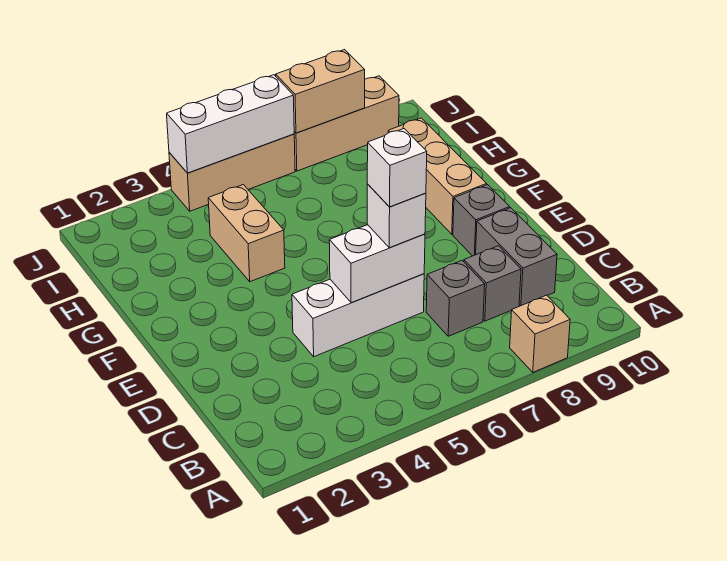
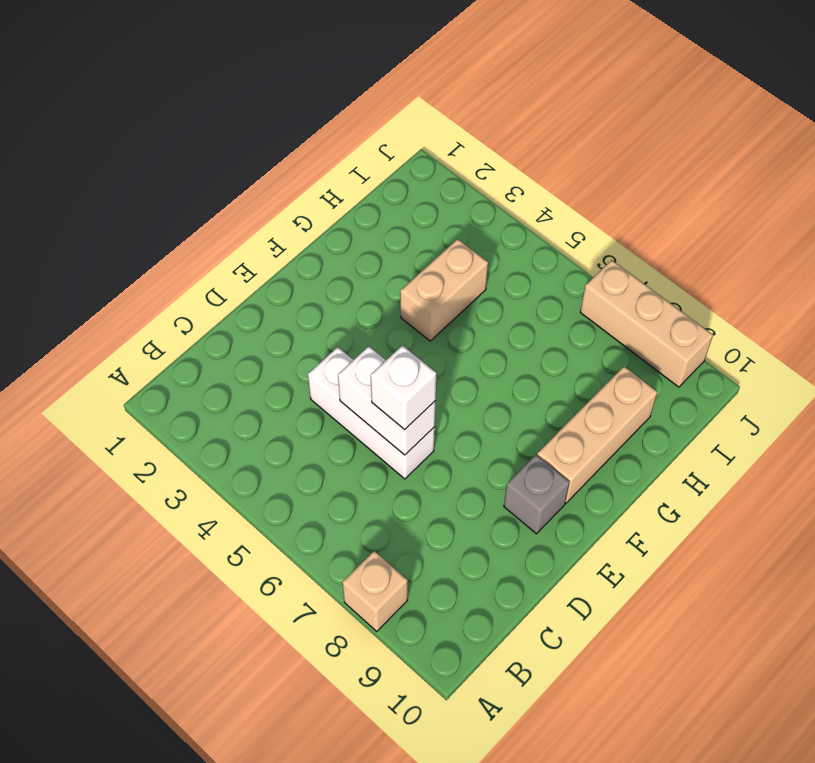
none -> grey 1x1 brick [426,261,485,336]
none -> grey 1x1 brick [464,246,521,321]
none -> grey 1x2 brick [476,208,557,306]

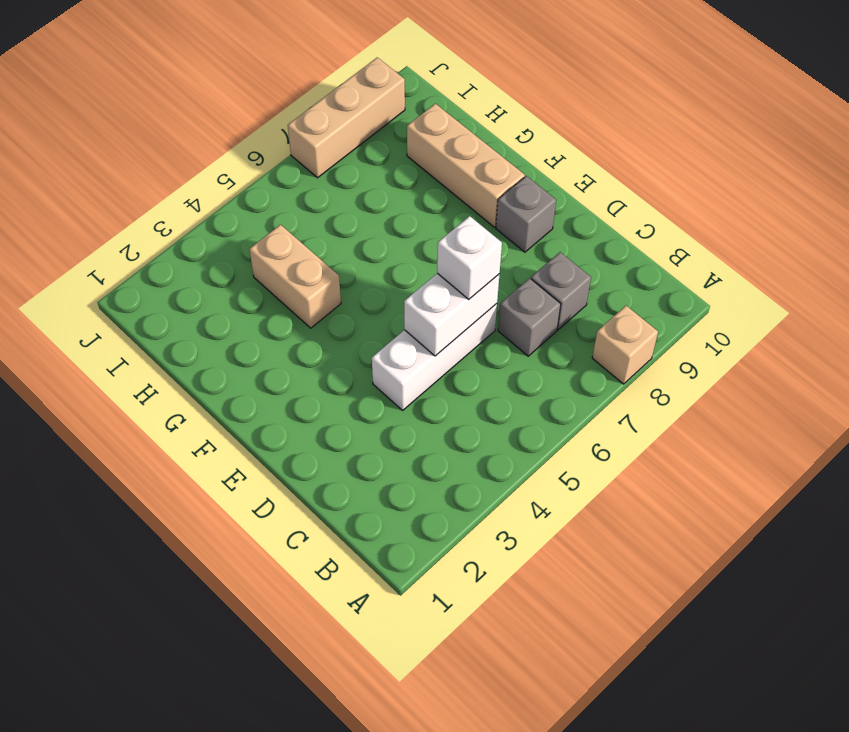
none -> grey 1x2 brick [476,208,557,306]
none -> tan 1x3 brick [169,134,295,211]
none -> white 1x3 brick [167,75,294,173]

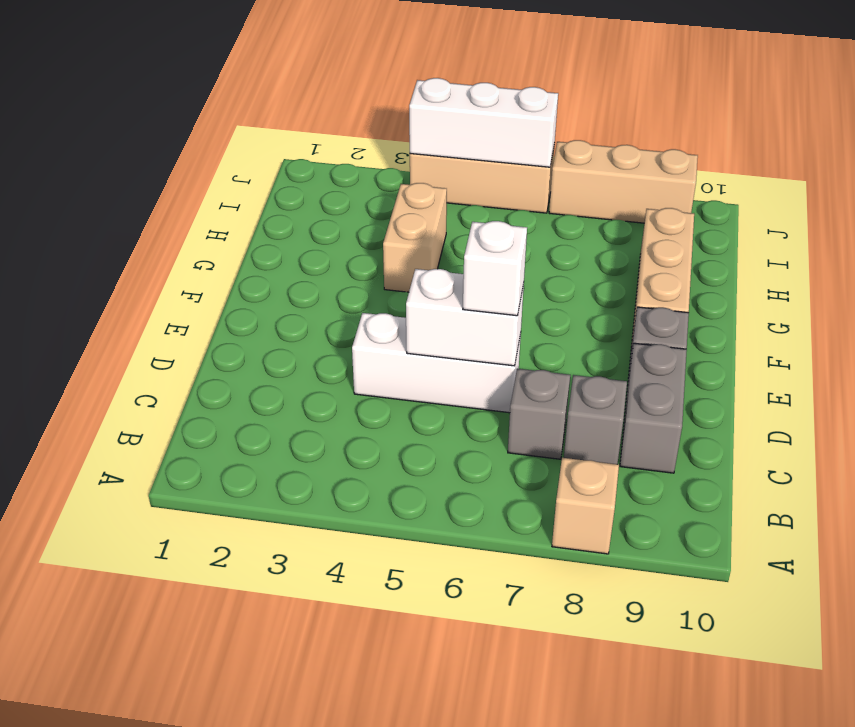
none -> tan 1x2 brick [276,50,365,133]
none -> white 1x1 brick [367,129,427,207]

